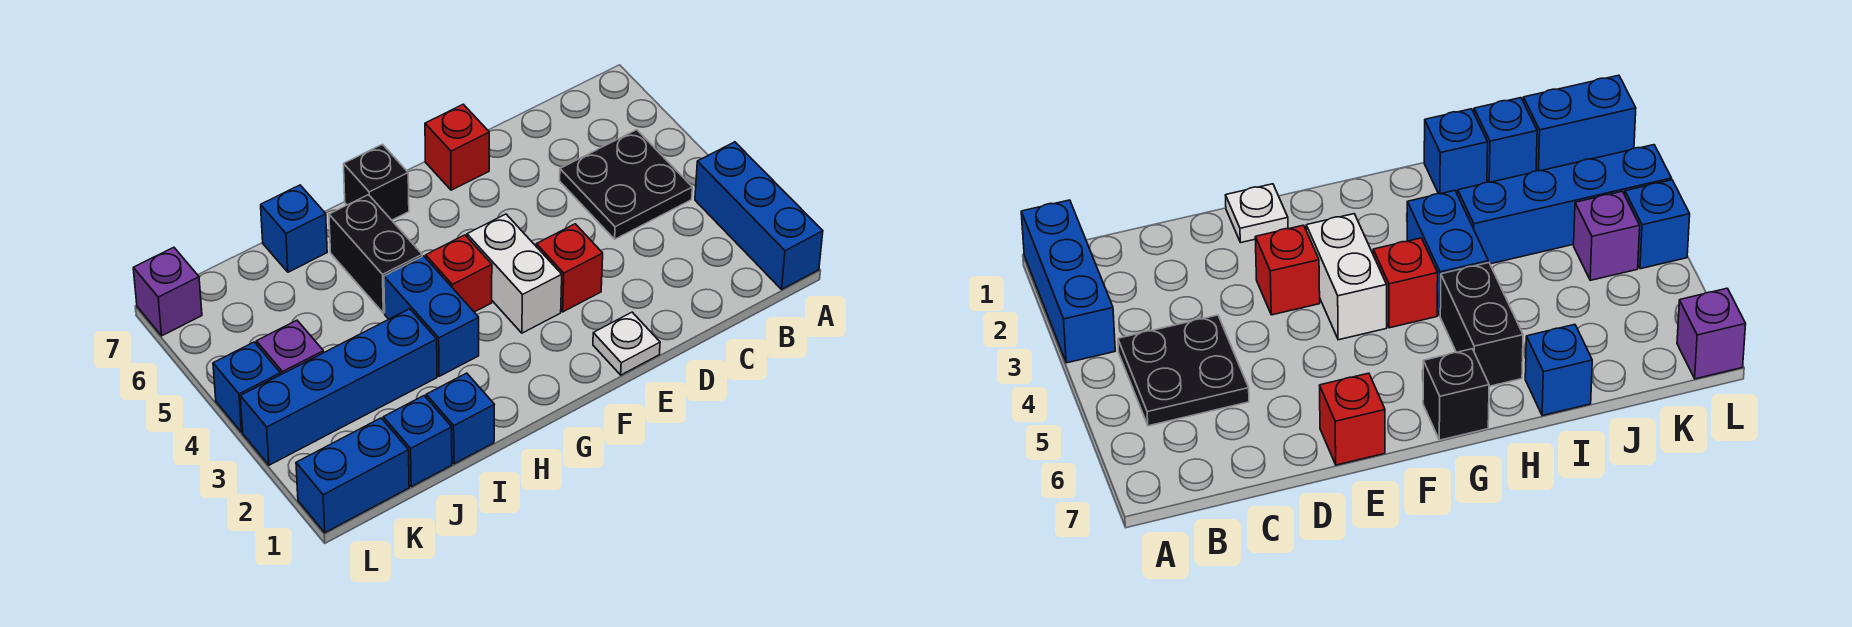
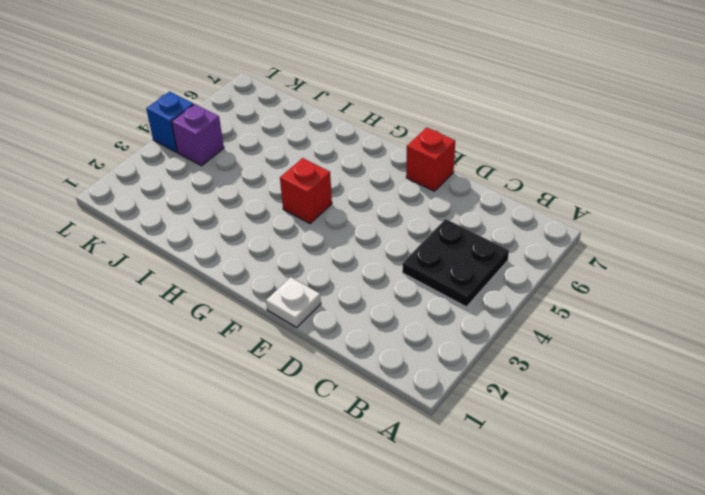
none -> blue 1x3 brick [695,142,823,289]
none -> red 1x1 brick [536,224,603,312]
none -> white 1x2 brick [467,214,562,333]

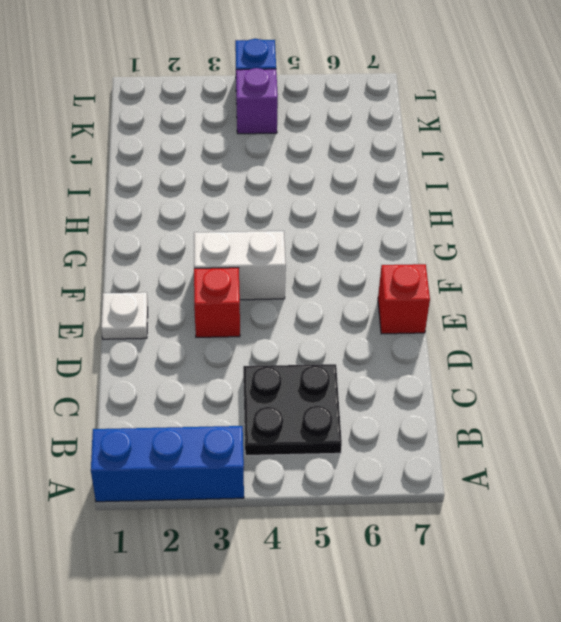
none -> red 1x1 brick [426,235,492,312]
none -> black 1x1 brick [344,144,409,220]
none -> blue 1x2 brick [384,256,479,376]

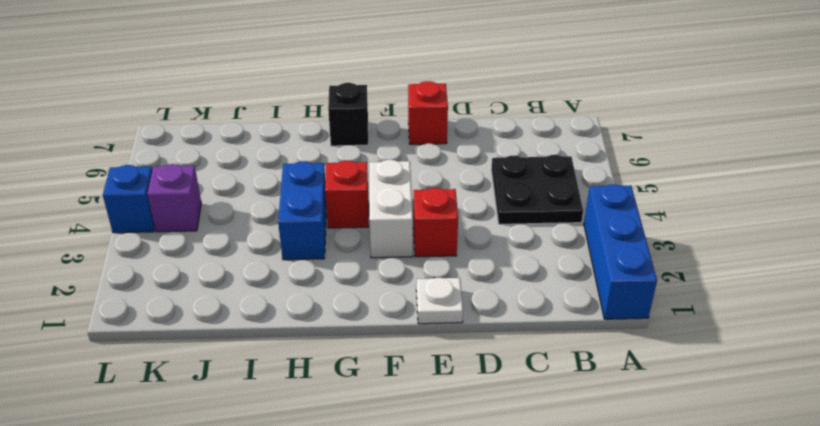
none -> black 1x2 brick [329,195,422,313]
none -> blue 1x1 brick [426,373,494,464]
none -> blue 1x4 brick [240,309,437,465]

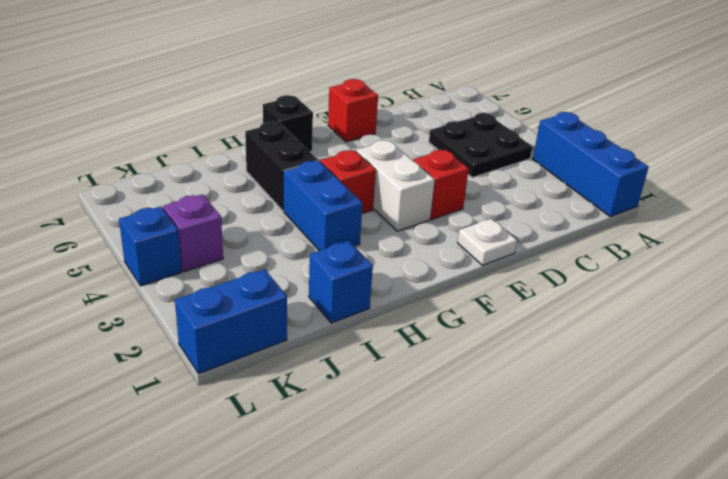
none -> blue 1x4 brick [240,309,437,465]
none -> blue 1x1 brick [261,185,327,272]
none -> blue 1x1 brick [383,396,452,487]

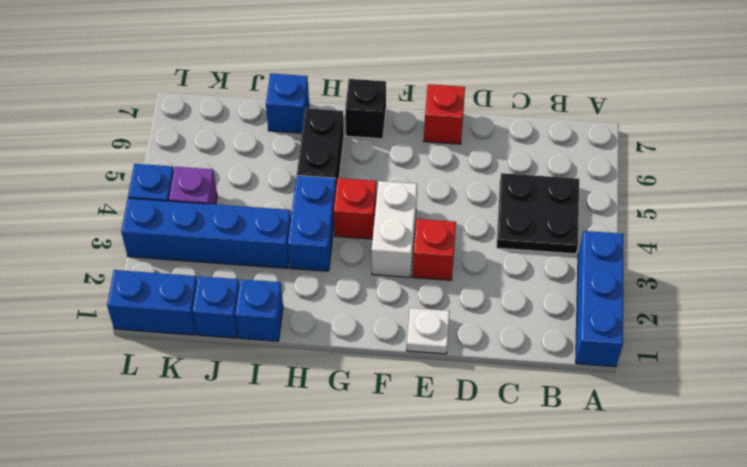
none -> purple 1x1 brick [133,247,202,336]

